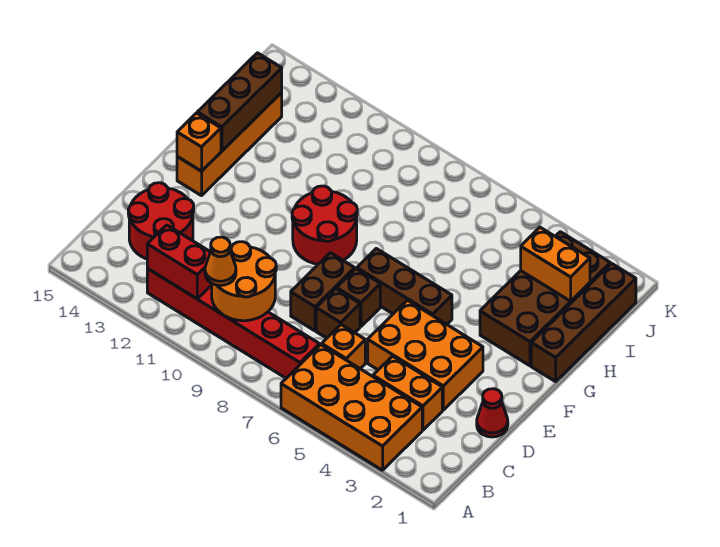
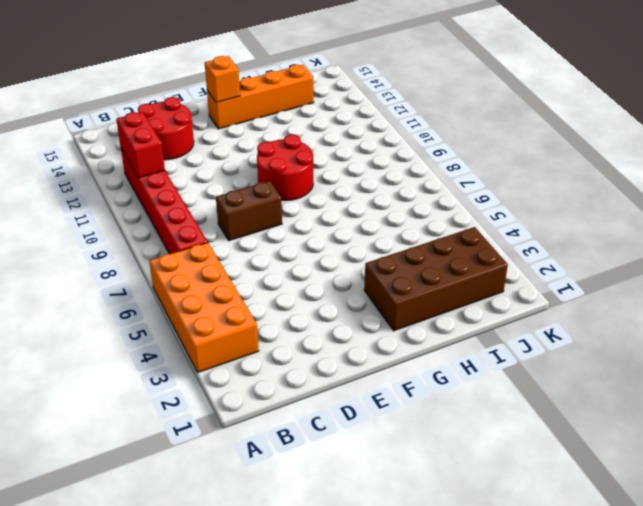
none -> orange 1x2 brick [373,356,442,430]
none -> orange 1x1 brick [322,325,365,369]
none -> red 1x1 cone [477,389,508,437]

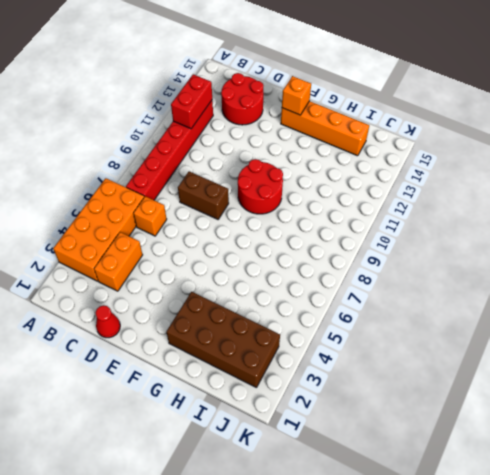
none -> orange 2x3 brick [368,300,483,410]
none -> brown 1x1 brick [316,289,360,338]
none -> brown 1x1 brick [337,269,380,327]

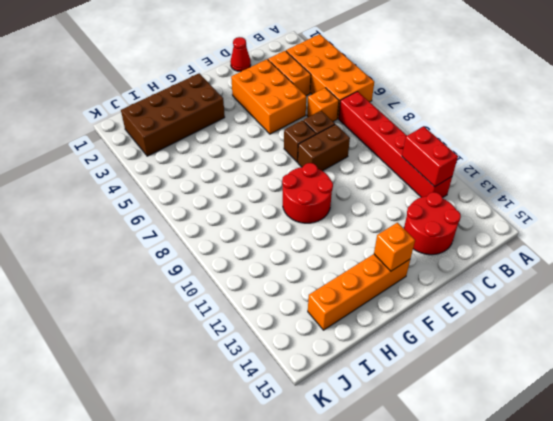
none -> brown 1x3 brick [357,249,452,324]
none -> brown 1x4 brick [531,263,636,382]
none -> orange 2x2 round brick [212,242,276,321]

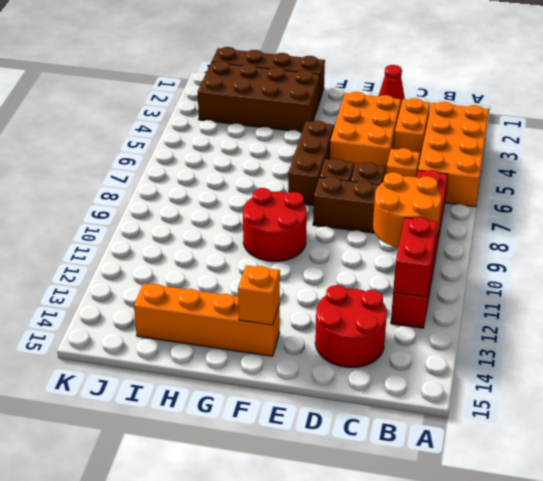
none -> brown 1x3 brick [197,53,282,151]
none -> orange 1x2 brick [521,227,590,301]
none -> orange 1x1 cone [205,237,236,285]

